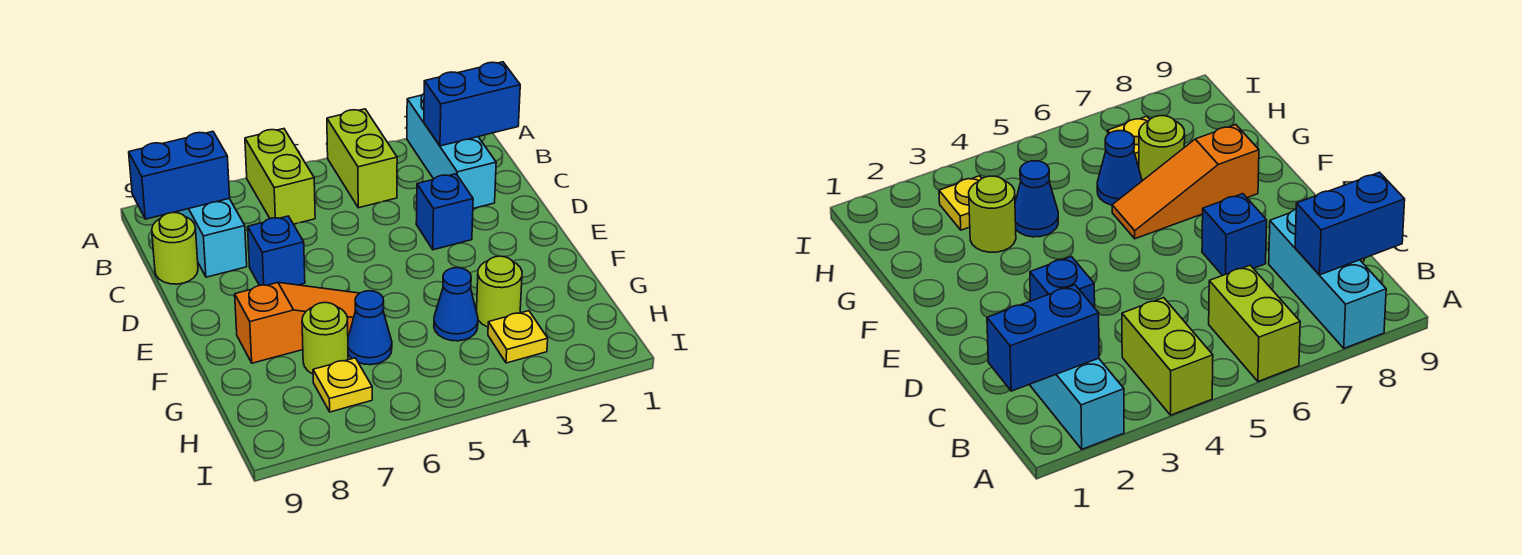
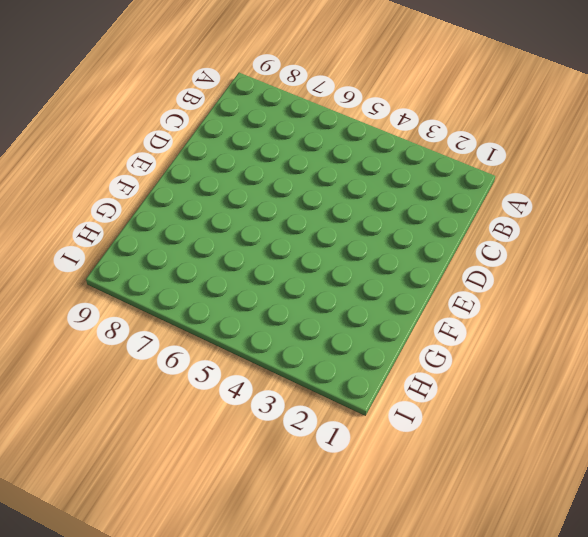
none -> cyan 1x3 brick [407,94,496,209]
none -> lime 1x2 brick [327,109,397,208]
none -> lime 1x2 brick [245,129,315,224]

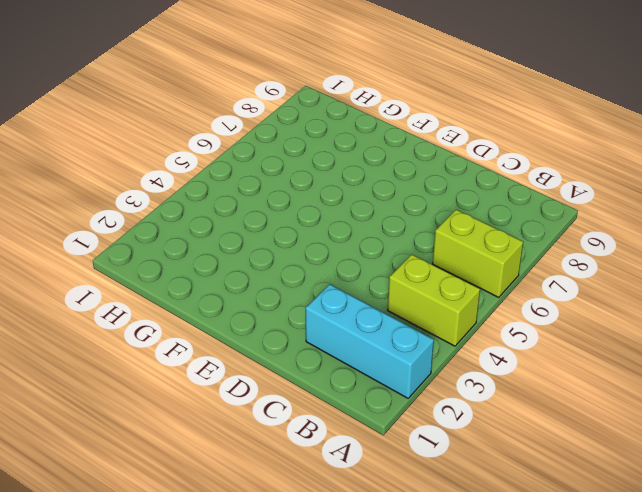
none -> cyan 1x3 brick [173,198,247,277]
none -> lime 1x1 round brick [152,213,198,284]
none -> blue 1x1 brick [416,174,473,250]

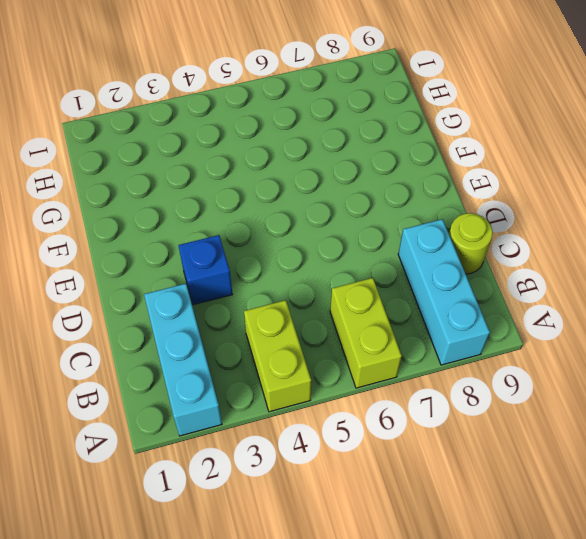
none -> blue 1x1 brick [248,216,305,286]
none -> orange 1x3 slope [235,282,359,363]
none -> lime 1x1 round brick [477,256,522,327]

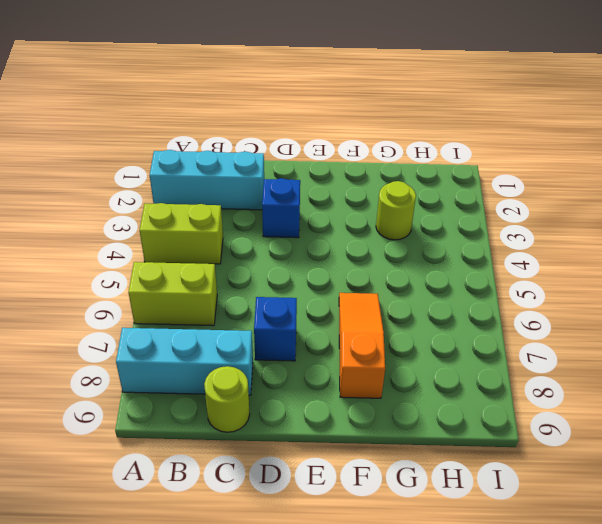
none -> blue 1x1 cone [434,268,478,341]
none -> blue 1x1 cone [348,291,392,365]
none -> lime 1x1 round brick [302,303,348,374]

